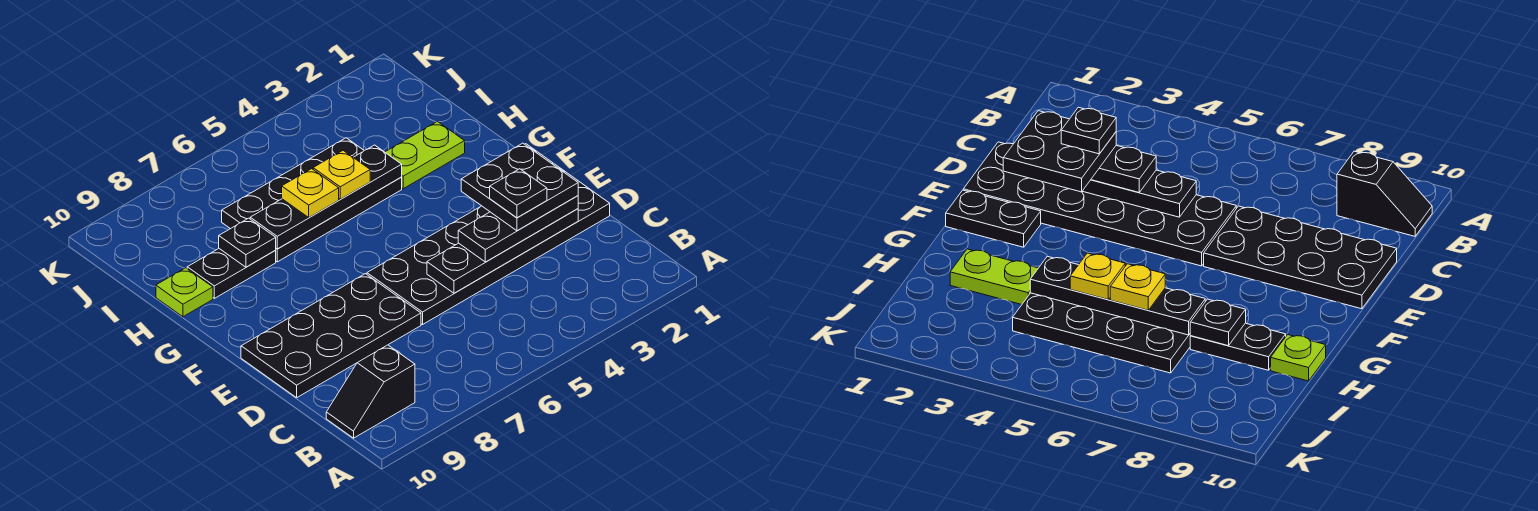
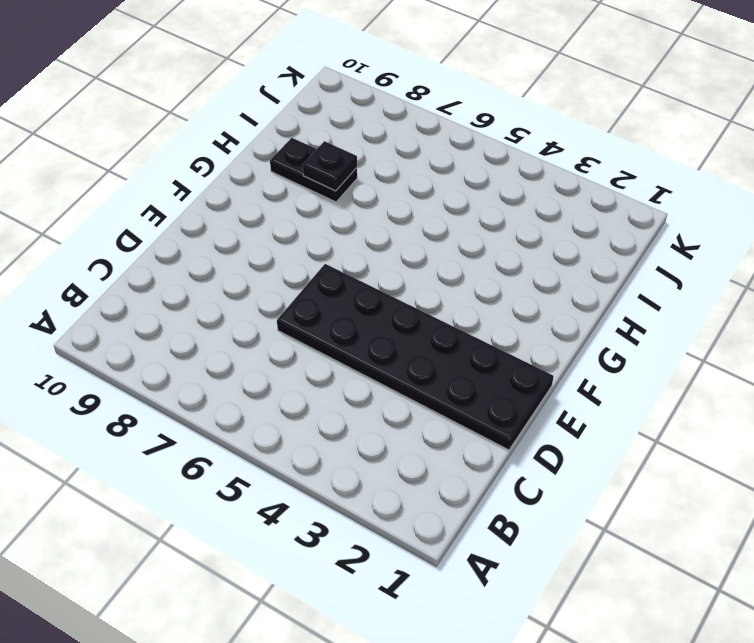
none -> black 1x2 slope [326,345,415,438]
none -> black 2x4 plate [241,274,421,398]
none -> black 1x2 plate [946,190,1041,247]

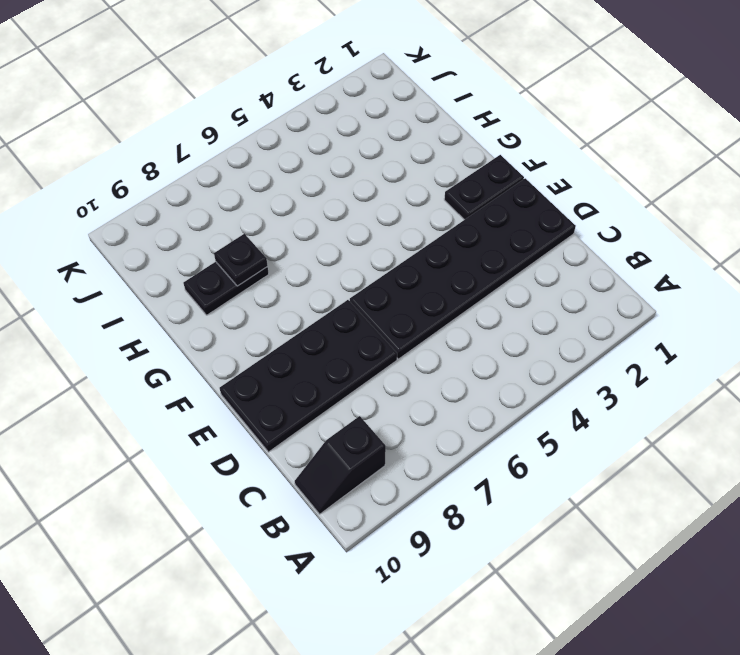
none -> lime 1x2 plate [385,122,465,189]
none -> black 2x4 plate [222,138,402,262]
none -> lime 1x1 plate [156,268,213,317]

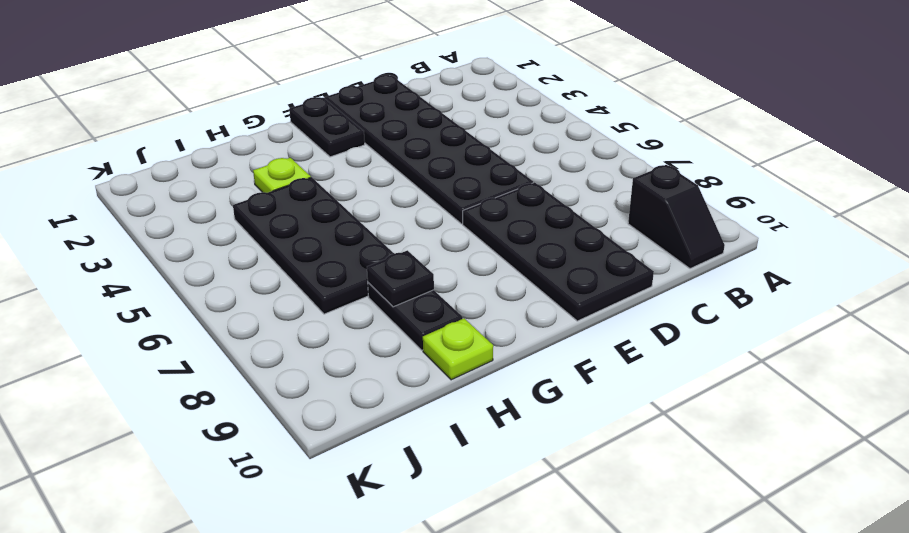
lime 1x1 plate [253,158,311,193] -> lime 1x2 plate [385,122,465,189]
none -> black 1x4 plate [427,209,578,293]
none -> black 1x4 plate [250,145,402,249]
none -> black 1x3 plate [458,196,578,262]

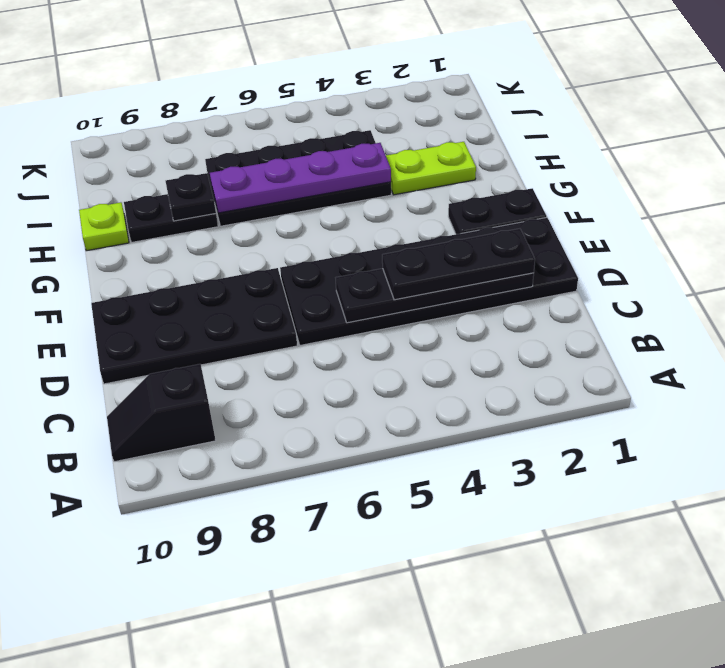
purple 1x4 plate [210,143,391,213] -> black 1x4 plate [250,145,402,249]
none -> yellow 1x1 plate [313,151,370,199]
none -> yellow 1x1 plate [282,169,339,218]
none -> black 2x2 plate [461,143,578,231]

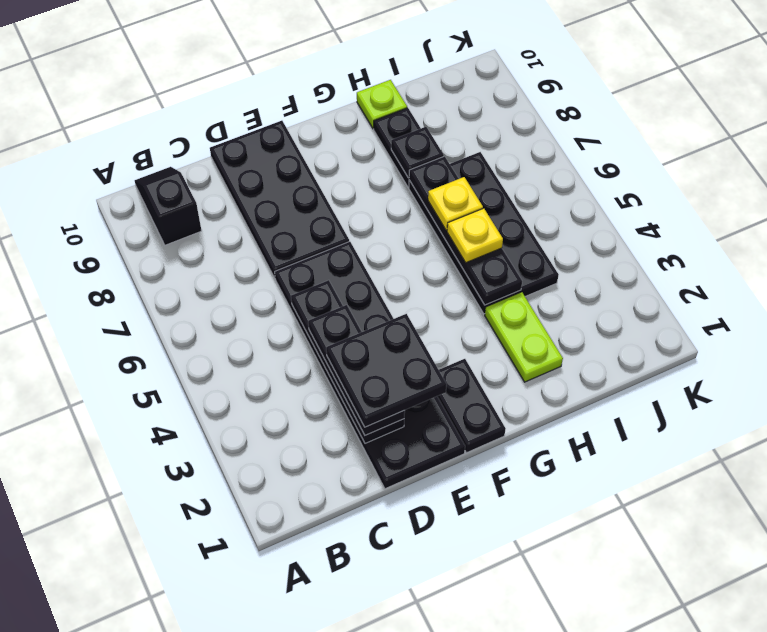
none -> black 1x1 plate [490,169,547,218]

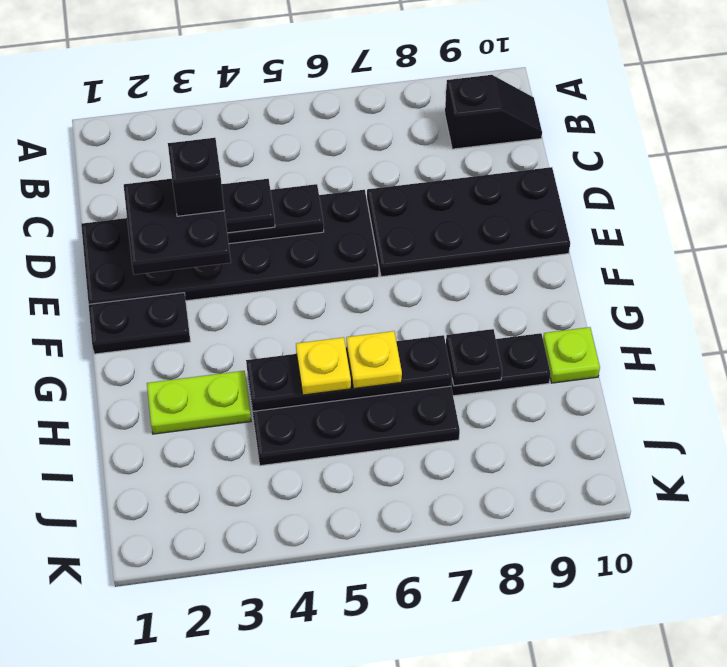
black 1x1 brick [168,138,224,216] -> black 1x1 plate [490,169,547,218]

